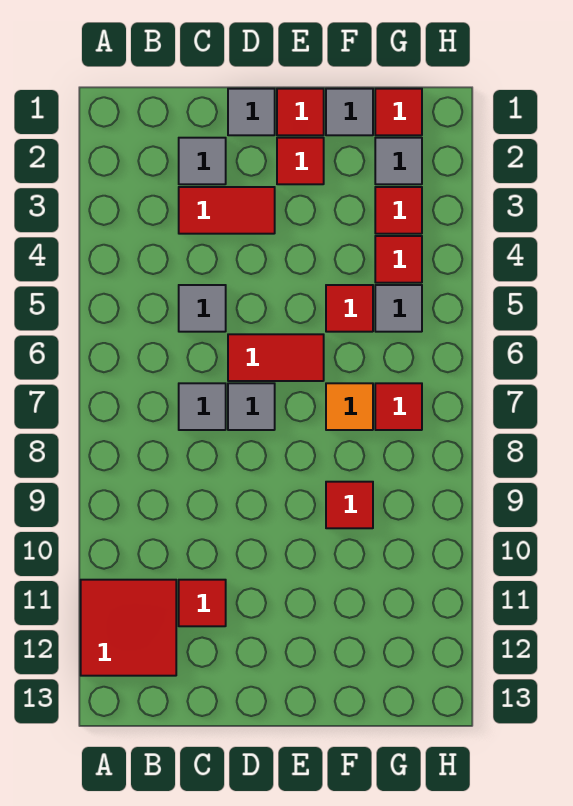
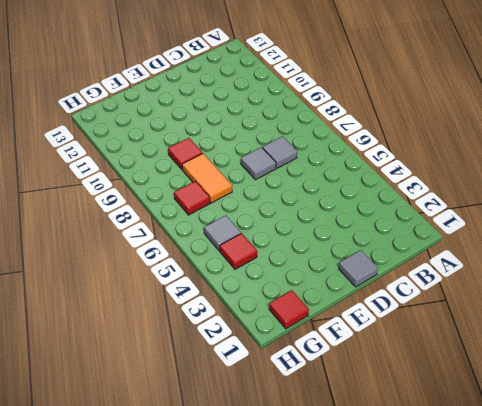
orange 1x2 tile [182,154,232,203] -> orange 1x1 tile [326,383,373,430]
none -> red 2x2 tile [81,580,176,676]
none -> grey 1x1 tile [179,138,226,184]
none -> red 1x2 tile [179,187,275,234]

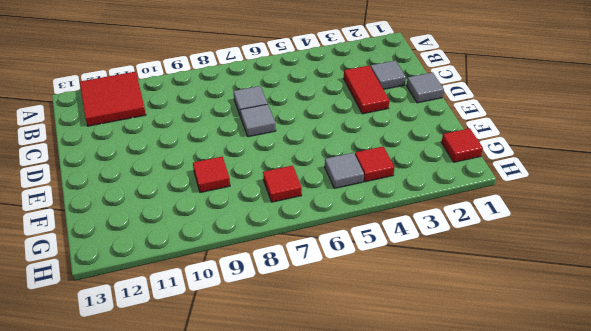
none -> grey 1x1 tile [179,285,226,332]
none -> red 1x1 tile [179,580,226,626]
none -> red 1x2 tile [228,334,324,381]

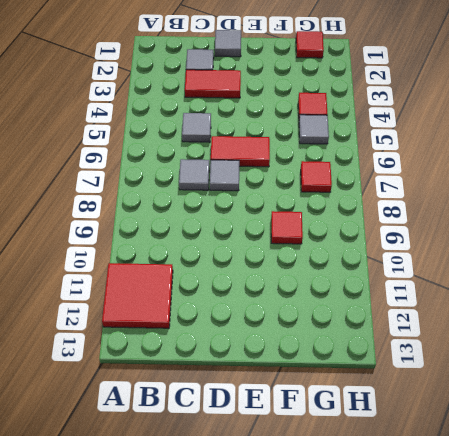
none -> red 1x1 tile [179,580,226,626]
none -> red 1x1 tile [277,89,324,135]
none -> red 1x1 tile [277,138,324,184]

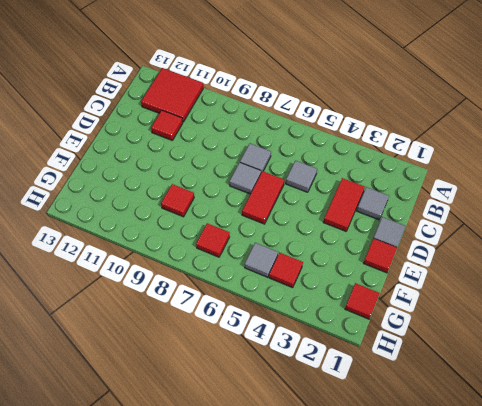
none -> red 1x1 tile [277,138,324,184]
none -> grey 1x1 tile [326,89,373,135]
none -> red 1x1 tile [326,285,373,332]

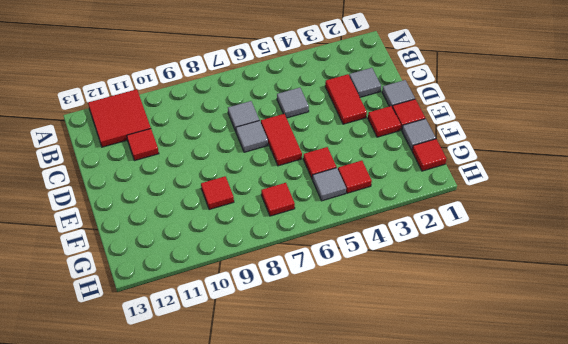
none -> orange 1x1 tile [326,383,373,430]
none -> grey 1x1 tile [375,138,422,184]
none -> red 1x1 tile [375,187,422,234]

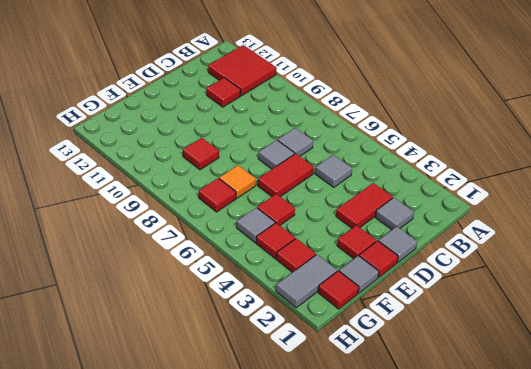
grey 1x2 tile [276,255,337,308] -> grey 1x1 tile [375,138,422,184]

